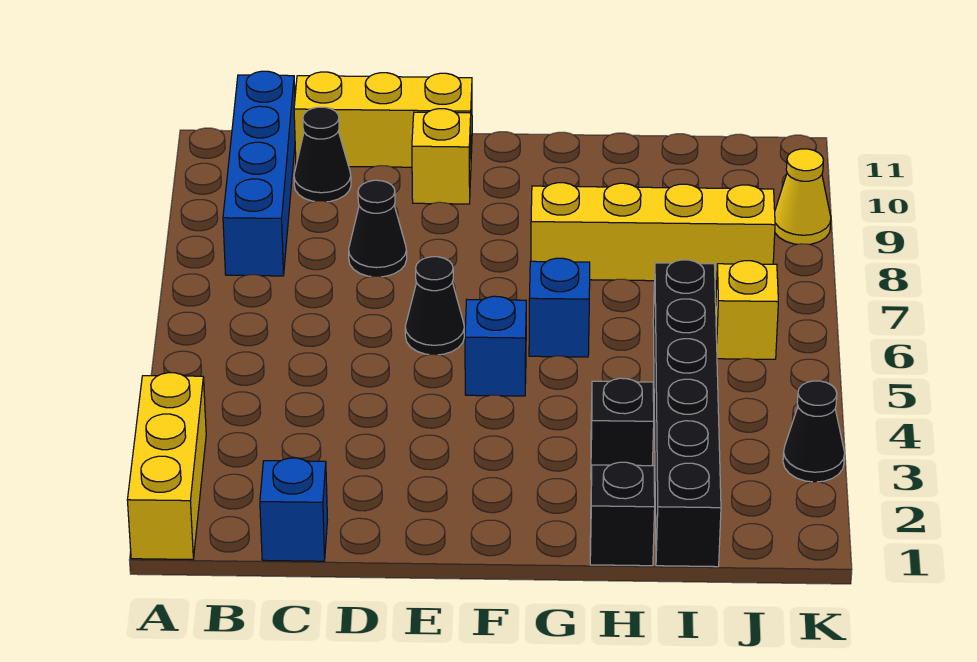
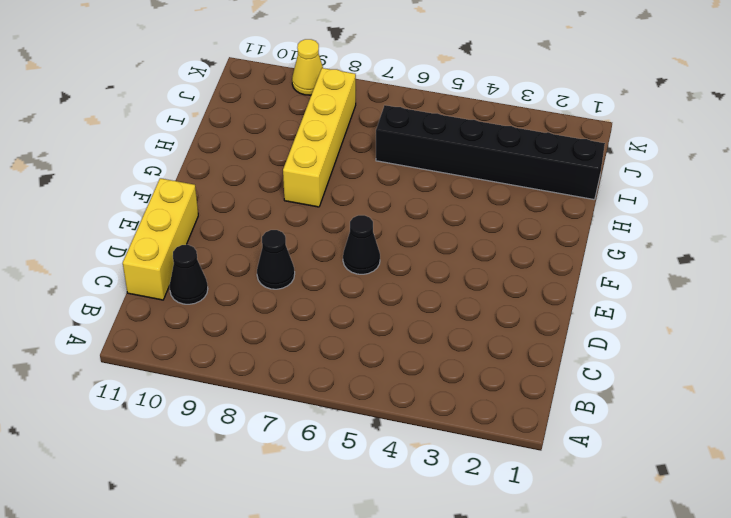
none -> yellow 1x3 brick [127,373,206,560]
none -> blue 1x4 brick [223,71,295,276]
none -> blue 1x1 brick [260,458,327,561]

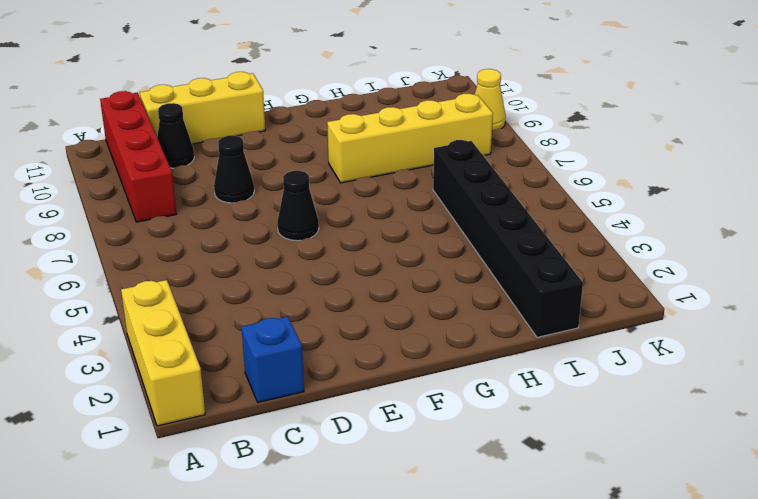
red 1x4 brick [100,91,176,222] -> blue 1x4 brick [223,71,295,276]
none -> yellow 1x1 brick [412,109,471,204]
none -> blue 1x1 brick [465,296,526,396]
none -> blue 1x1 brick [529,258,590,357]

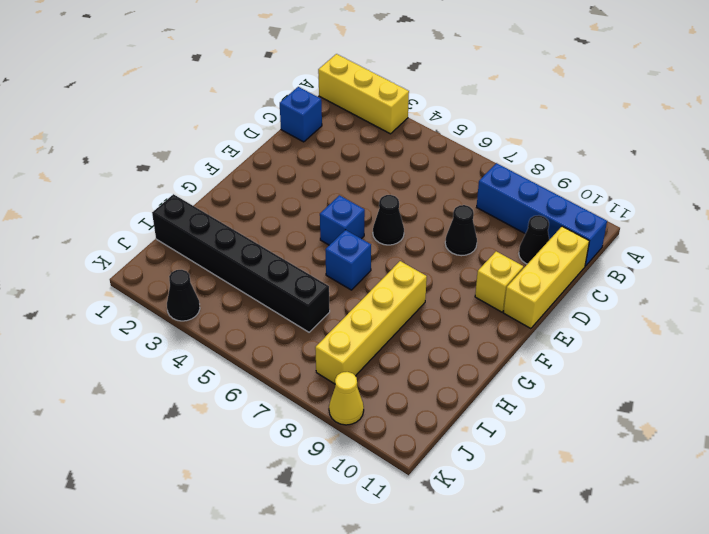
none -> black 1x1 brick [590,462,655,566]
none -> black 1x1 brick [591,378,654,471]
none -> yellow 1x1 brick [716,261,778,359]

